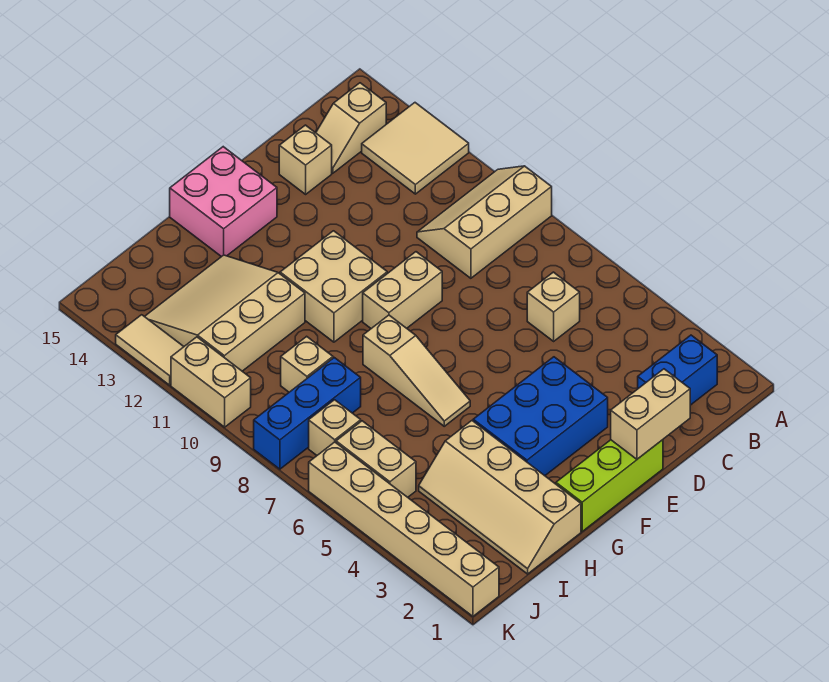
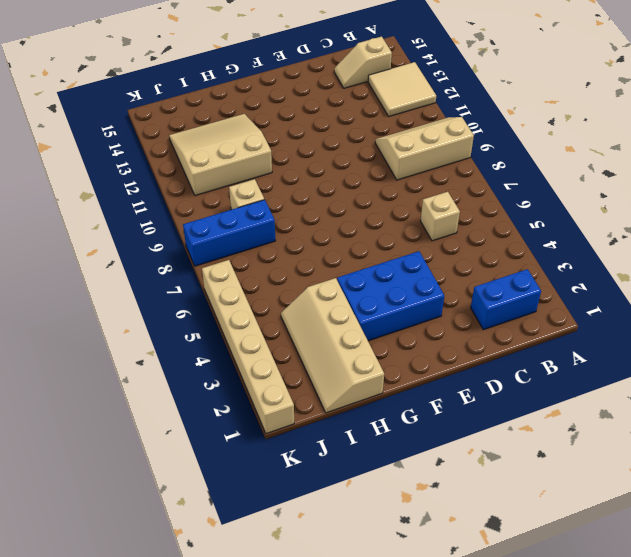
none -> tan 1x1 brick [279,125,332,194]
none -> lime 1x3 brick [556,440,663,531]
none -> tan 1x2 brick [363,252,442,328]

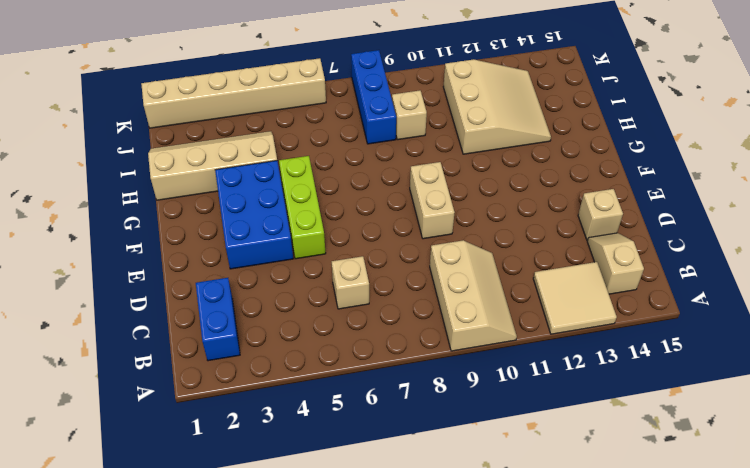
lime 1x3 brick [279,156,326,259] -> lime 1x3 brick moved to [556,440,663,531]
none -> tan 2x2 brick [280,231,387,342]
none -> pink 2x2 brick [170,147,277,257]
none -> tan 1x3 slope [363,315,470,426]

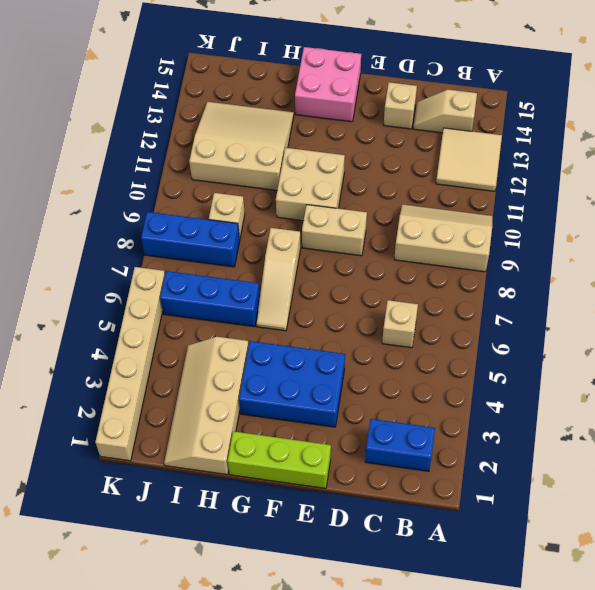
blue 1x3 brick [160,271,260,327] -> tan 1x2 brick [336,421,416,497]
none -> tan 1x1 brick [309,400,361,455]
none -> tan 1x2 brick [171,337,251,427]
none -> tan 1x2 tile [116,315,184,385]

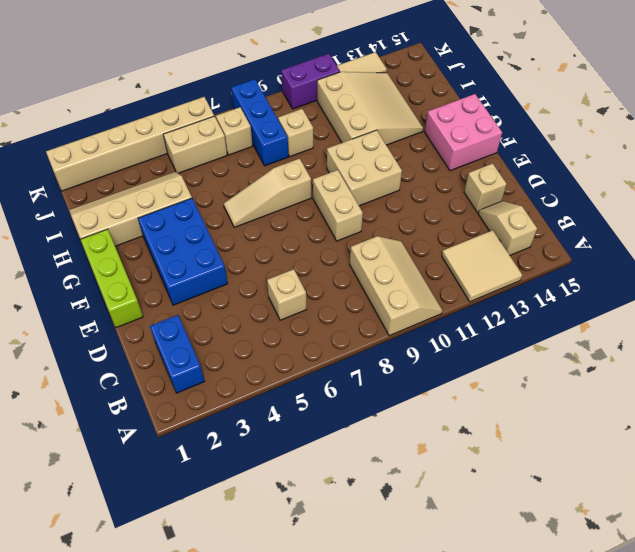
purple 1x2 brick [281,54,340,109] -> tan 1x2 brick [171,337,251,427]
none -> tan 1x2 brick [611,369,690,459]

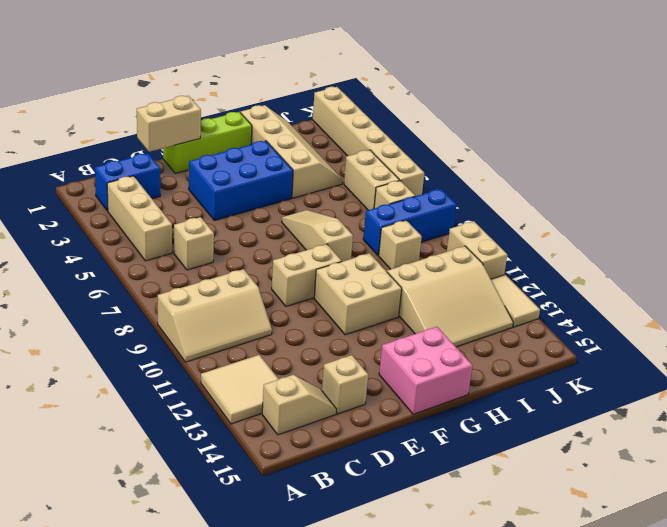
tan 1x3 brick [107,176,172,261] -> none

